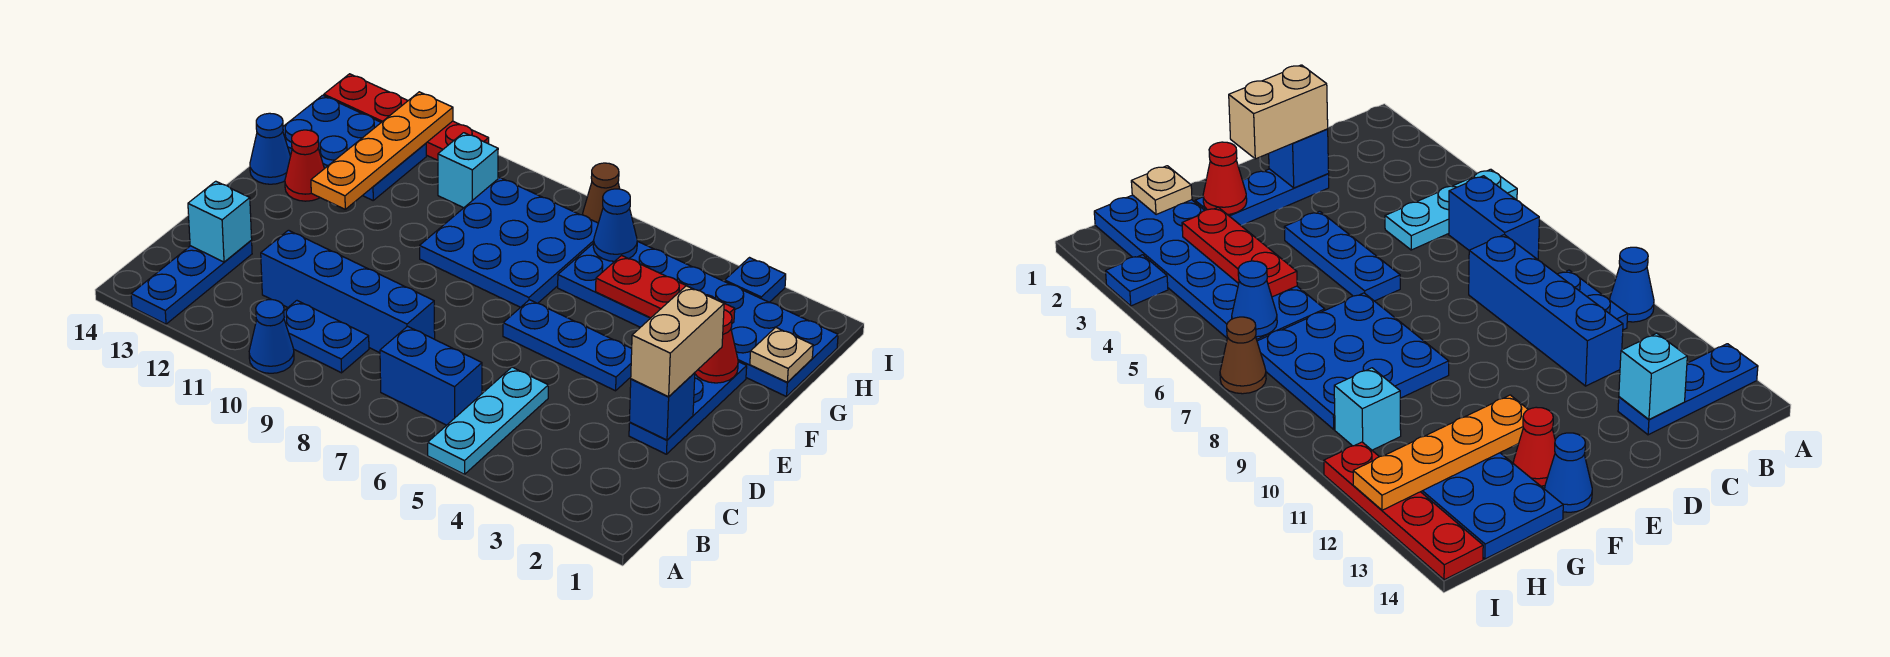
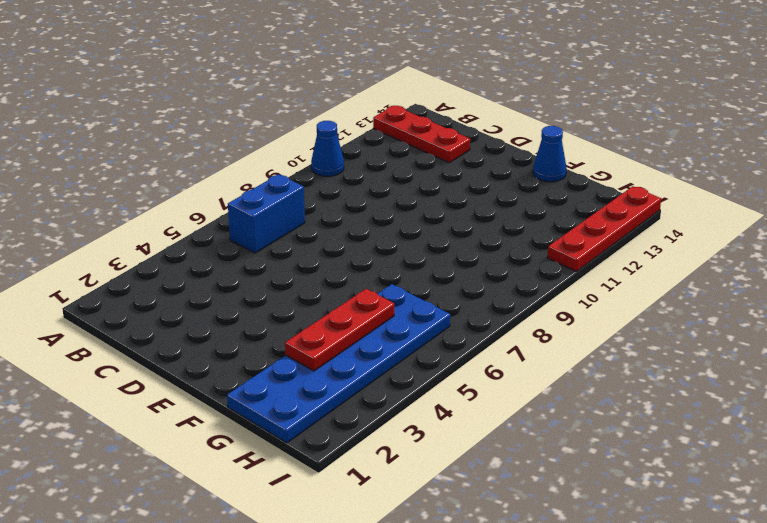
red 1x3 plate [373,106,470,163] -> blue 1x3 plate [131,241,252,324]
none -> cyan 1x3 plate [428,367,548,474]
none -> blue 1x2 plate [284,301,369,373]
none -> blue 1x4 brick [261,230,435,353]

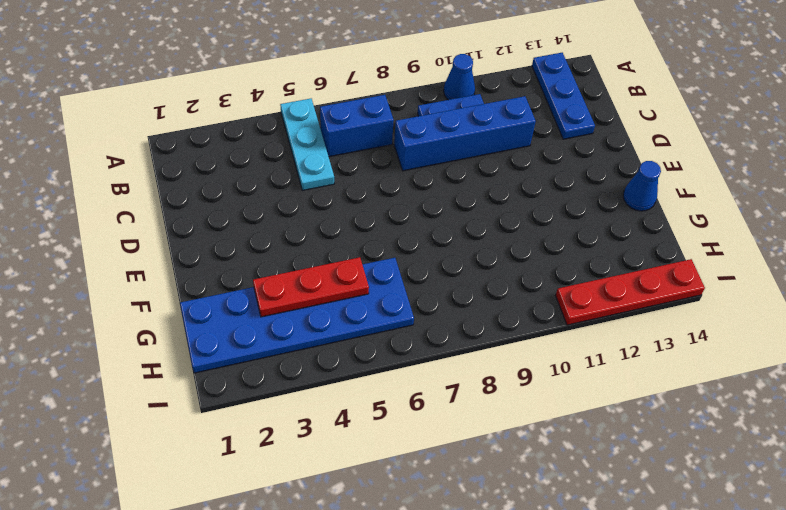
none -> blue 1x3 plate [629,362,747,454]
none -> blue 1x3 plate [503,300,632,391]
none -> blue 3x3 plate [420,178,598,307]

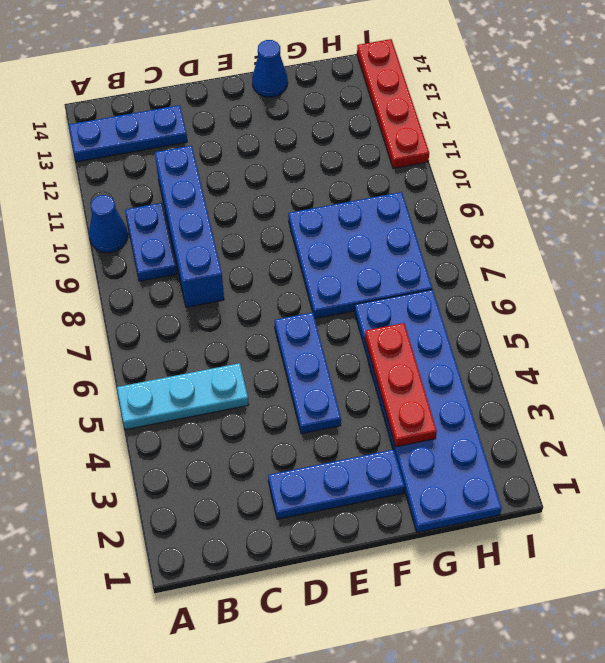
none -> blue 1x2 brick [380,326,482,425]
none -> red 1x1 cone [285,130,324,201]
none -> blue 2x3 plate [283,95,426,200]

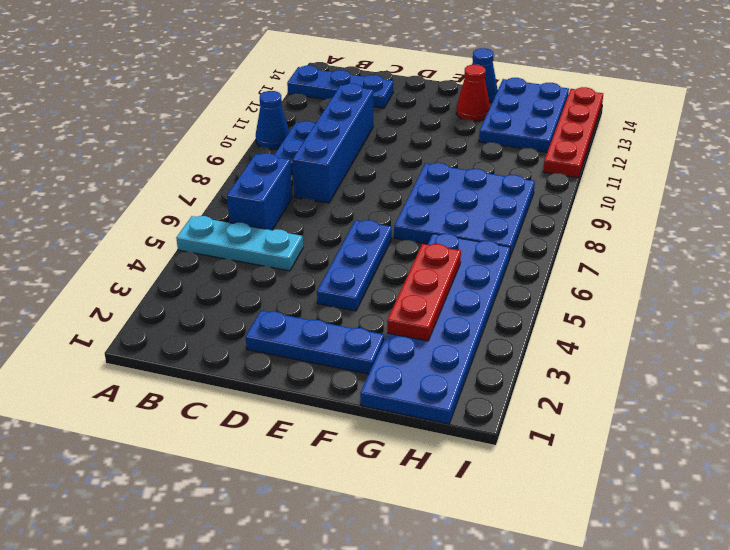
none -> cyan 1x1 brick [438,133,498,208]
none -> blue 1x1 plate [725,258,786,302]
none -> brown 1x1 cone [583,163,620,223]

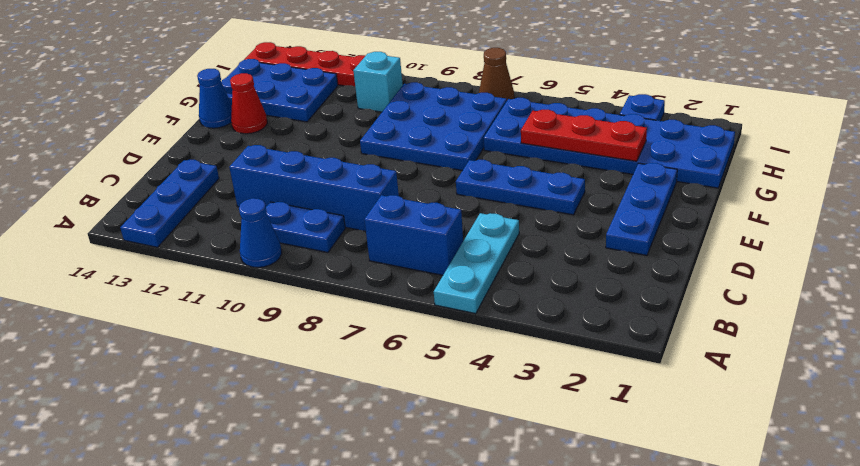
none -> cyan 1x1 brick [188,181,252,262]
none -> blue 1x1 brick [629,373,695,440]
none -> red 1x1 cone [695,310,738,383]

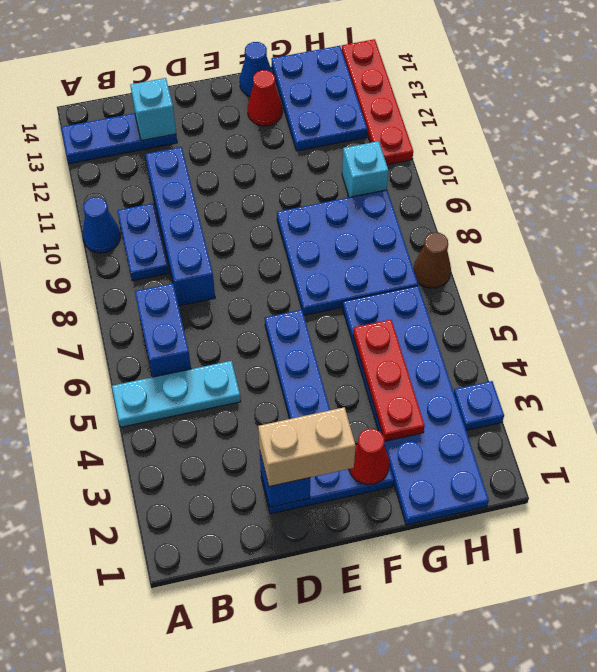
none -> orange 1x4 plate [311,92,453,209]
none -> tan 1x1 plate [750,327,813,382]
none -> blue 1x1 cone [593,189,637,261]

